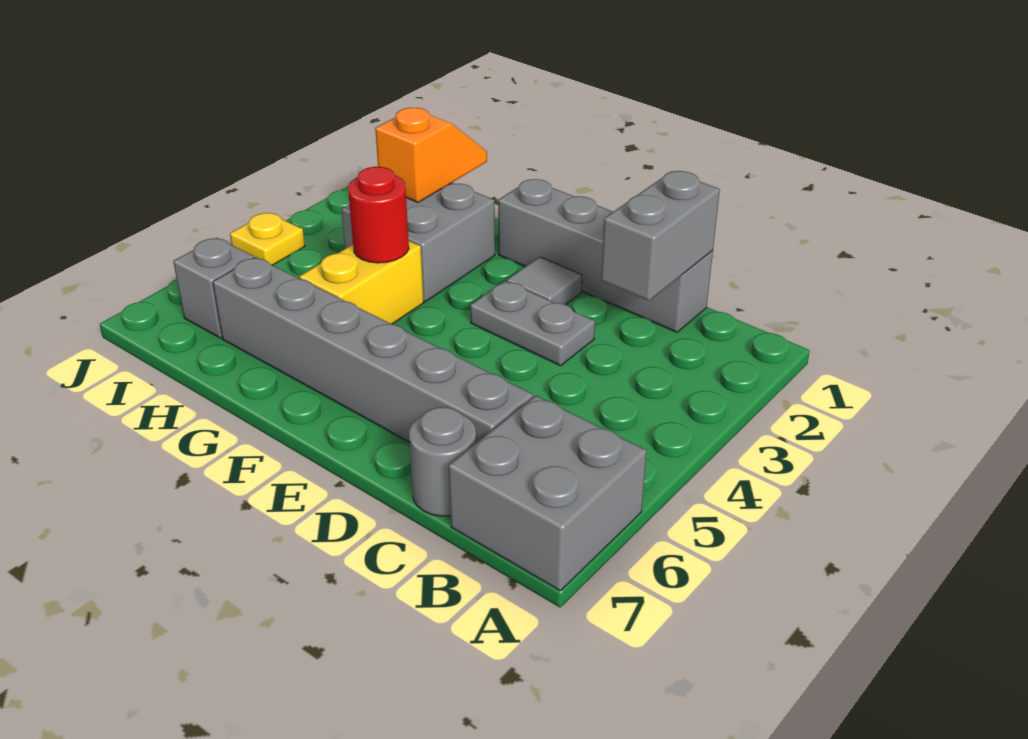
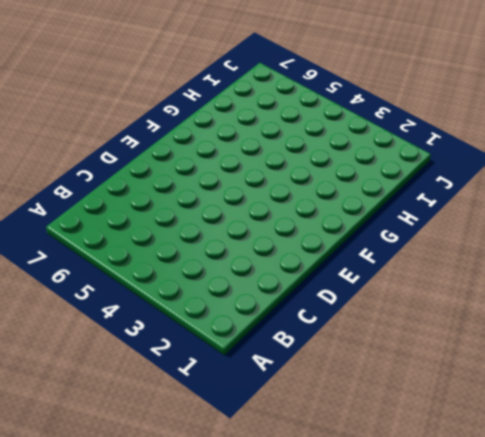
none -> grey 2x2 brick [448,396,647,591]
none -> grey 1x4 brick [498,179,713,332]
none -> grey 1x6 brick [213,257,533,443]

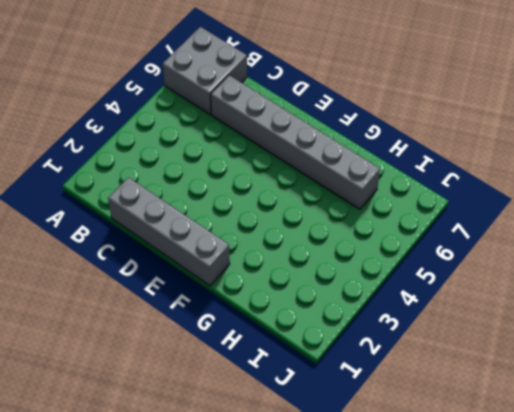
none -> grey 1x1 round brick [409,407,476,516]
none -> grey 1x2 plate [470,281,595,366]
none -> grey 1x1 tile [507,257,582,305]

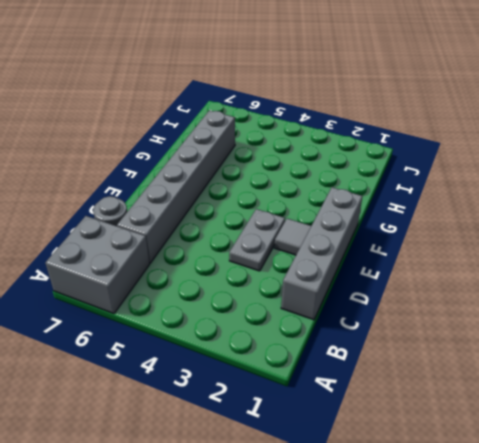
none -> grey 2x2 brick [341,183,495,302]
none -> yellow 1x2 brick [299,241,424,324]
none -> grey 1x1 brick [173,238,254,338]

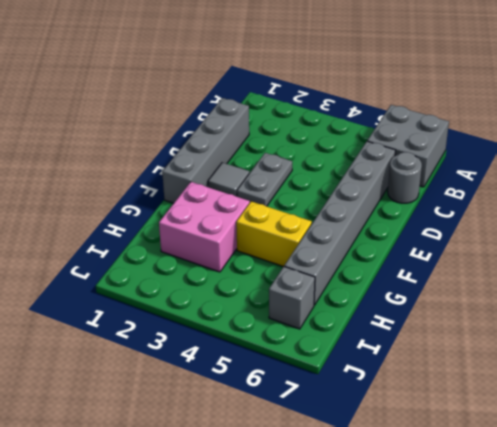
pink 2x2 brick [159,182,250,272] -> grey 2x2 brick [341,183,495,302]
none -> yellow 1x1 plate [230,213,305,265]
none -> grey 1x2 brick [601,171,720,301]
none -> red 1x1 round brick [348,167,409,263]

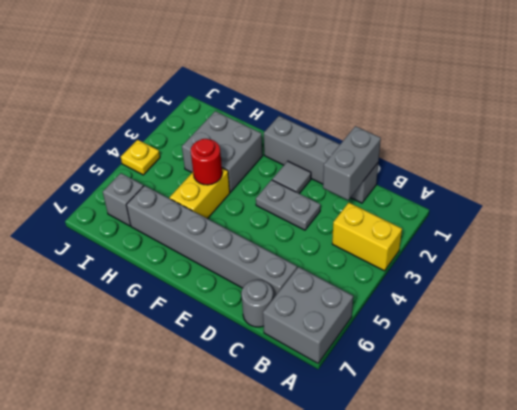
yellow 1x2 brick [332,203,402,271] -> none
none -> orange 1x2 slope [375,108,487,202]

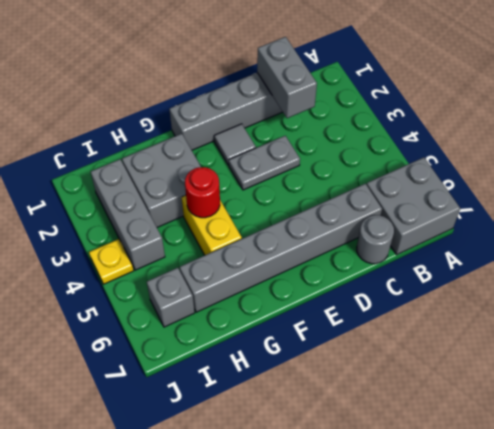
grey 1x3 brick [91,159,165,270] -> none
none -> orange 1x2 slope [375,108,487,202]

